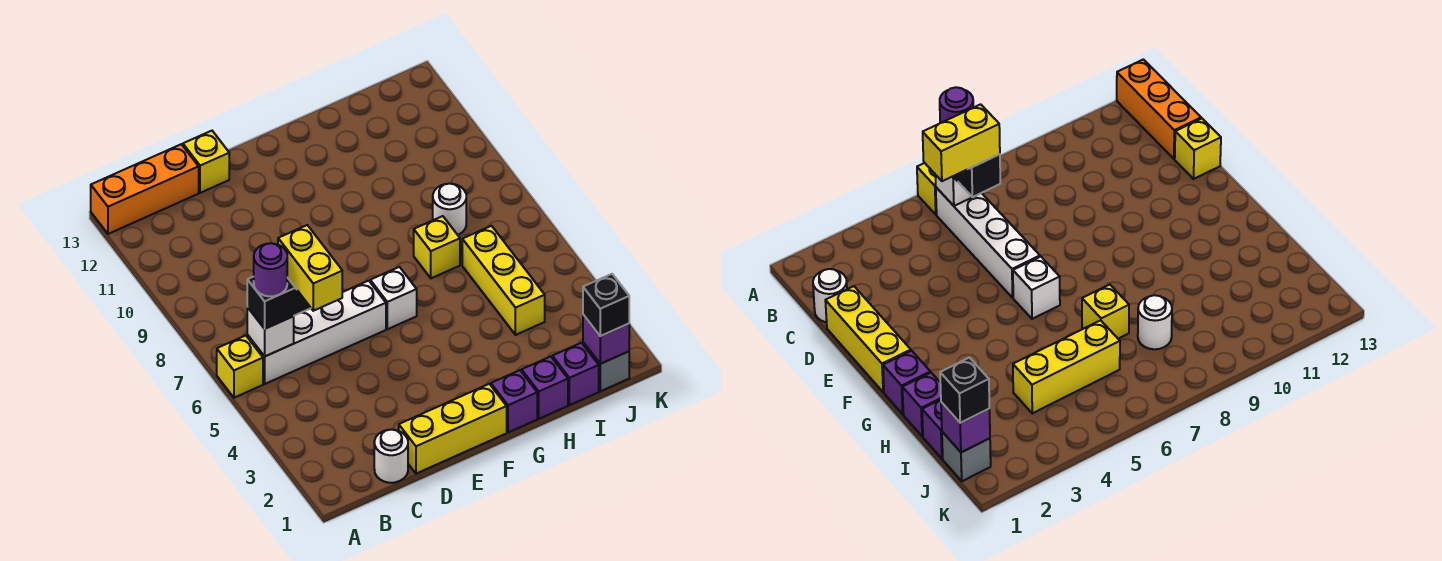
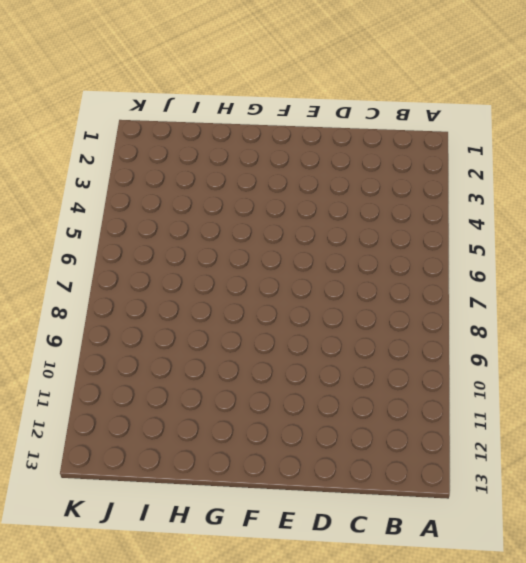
none -> yellow 1x1 brick [217,335,263,398]
none -> orange 1x3 brick [91,144,199,234]
none -> white 1x4 brick [247,281,386,384]

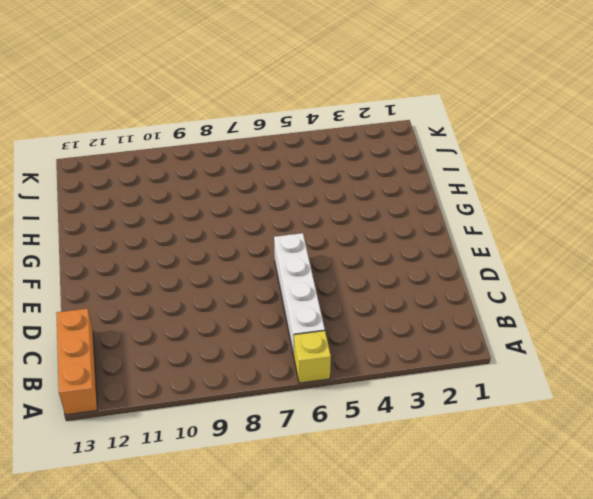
none -> white 1x1 round brick [374,430,408,483]
none -> yellow 1x3 brick [399,384,507,474]
none -> yellow 1x1 brick [183,131,229,193]

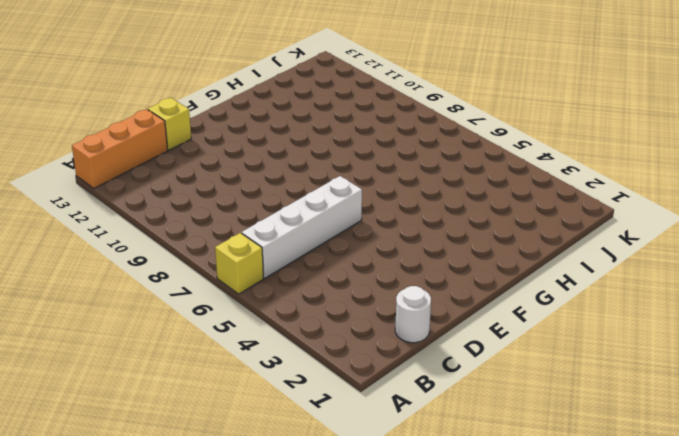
none -> yellow 1x3 brick [399,384,507,474]
none -> white 1x1 brick [370,267,417,329]
none -> purple 1x1 brick [491,370,537,433]

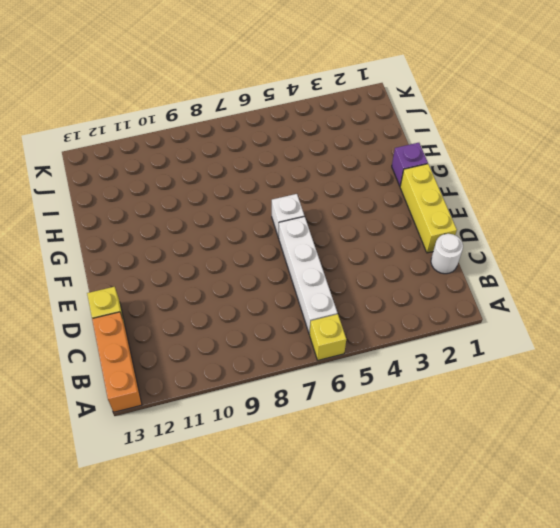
none -> purple 1x1 brick [522,356,568,419]
none -> yellow 1x1 brick [414,216,460,278]
none -> purple 1x1 brick [552,343,599,405]

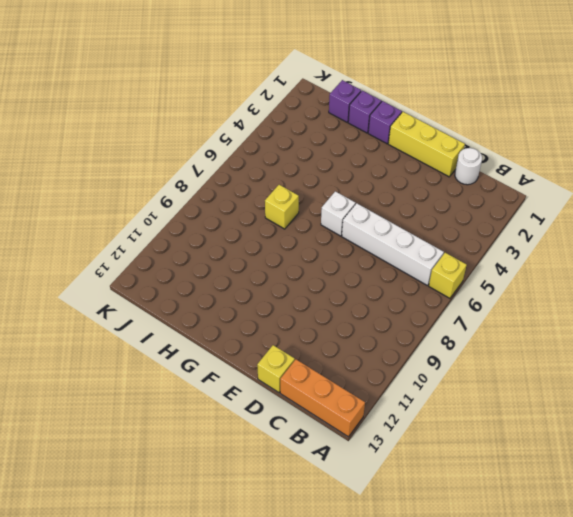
none -> yellow 1x3 brick [462,226,545,335]
none -> white 1x1 round brick [433,184,466,235]
none -> grey 1x1 brick [583,342,629,391]

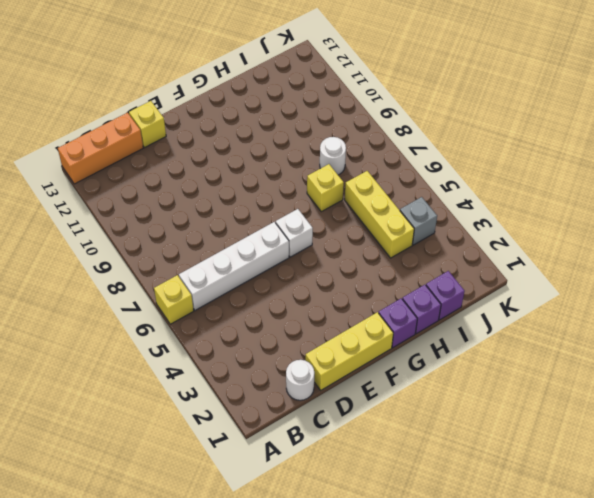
grey 1x1 brick [400,197,437,245] -> grey 1x1 brick moved to [583,342,629,391]
none -> white 1x1 brick [247,307,294,356]
none -> purple 1x1 brick [583,315,629,364]
none -> black 1x2 brick [247,277,311,329]

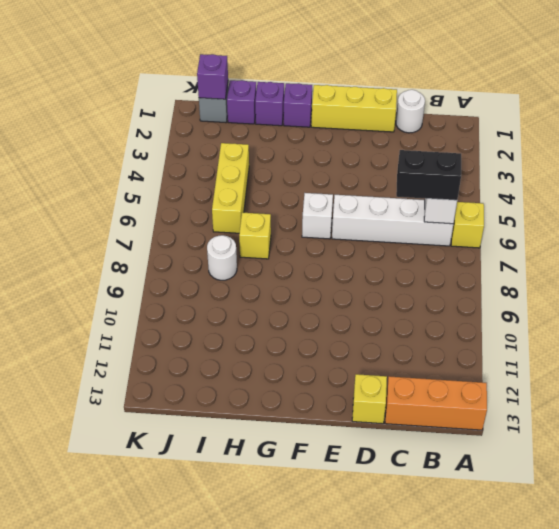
none -> black 1x1 brick [583,274,629,336]
none -> purple 1x1 round brick [254,243,287,296]
none -> yellow 1x2 brick [278,225,342,311]

